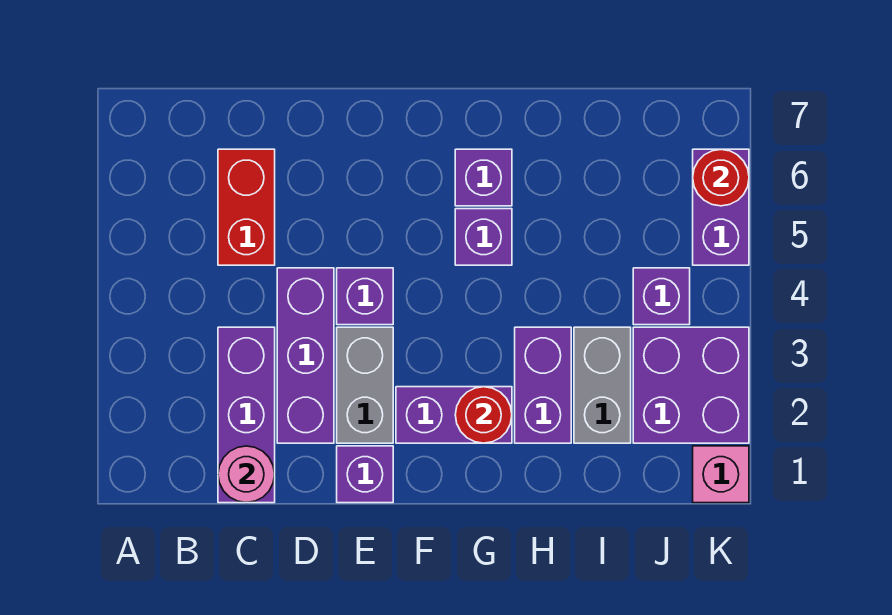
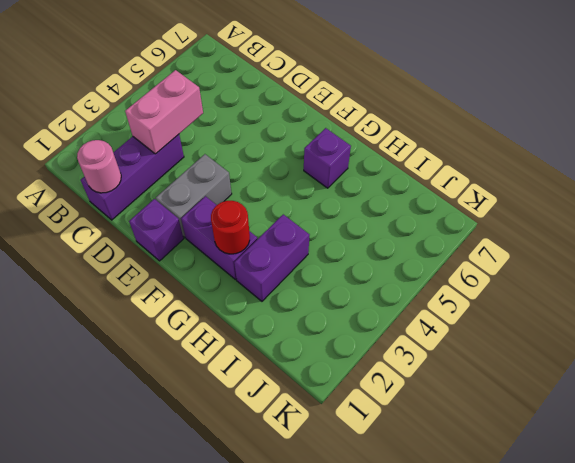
pink 1x2 brick [125,70,203,154] -> none
none -> red 1x2 brick [218,149,275,265]
none -> purple 1x3 brick [277,268,334,443]
none -> purple 1x1 brick [337,268,393,325]

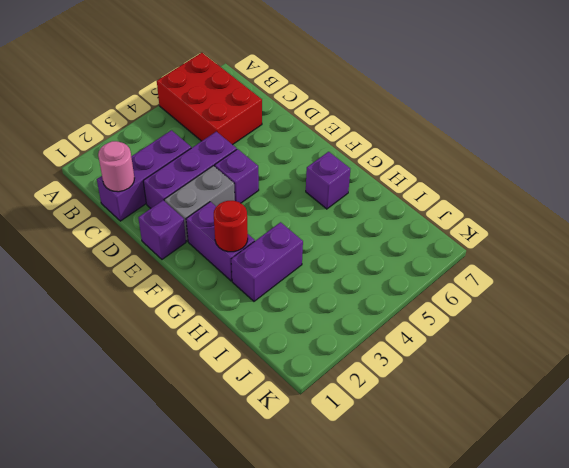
red 2x3 brick [157,53,262,145] -> red 1x2 brick [218,149,275,265]
none -> purple 1x1 brick [455,209,512,265]
none -> grey 1x2 brick [574,327,631,443]
none -> purple 2x2 brick [633,327,749,443]

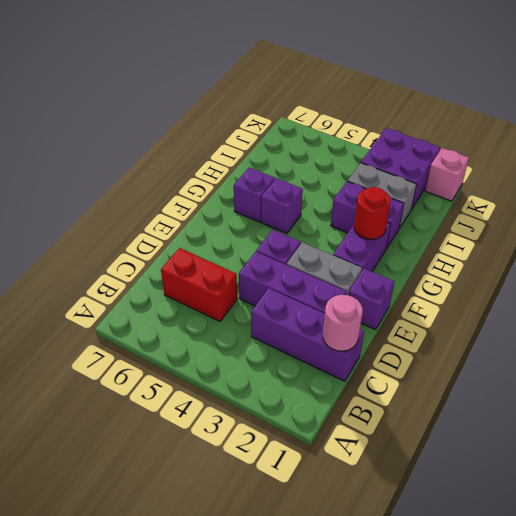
none -> purple 1x1 brick [633,268,690,325]
none -> purple 1x2 brick [693,149,749,265]
none -> red 1x1 round brick [693,149,749,206]

